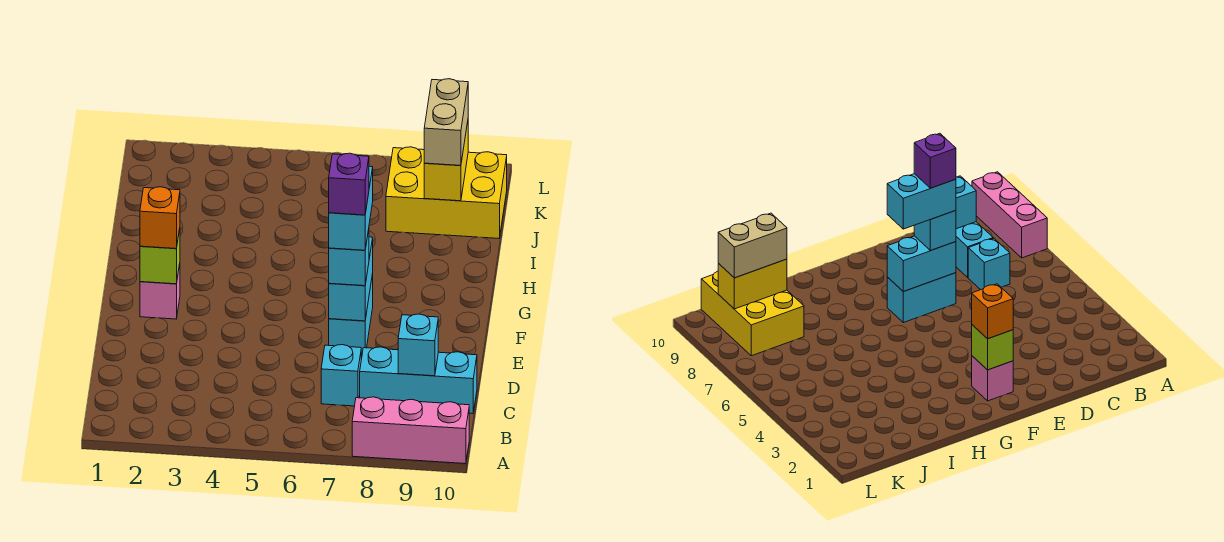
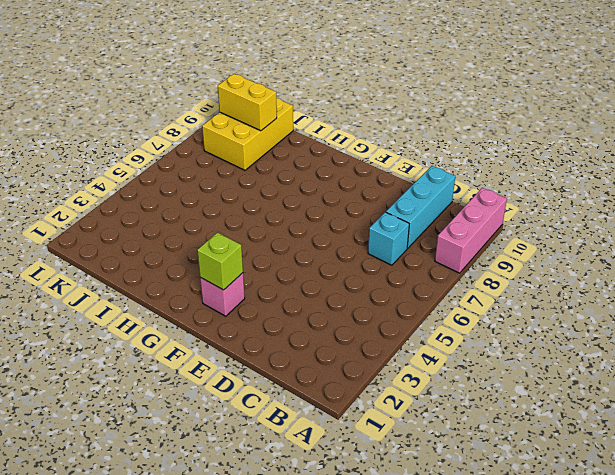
none -> cyan 1x2 brick [329,274,373,356]
none -> cyan 1x1 brick [398,314,438,376]
none -> cyan 1x2 brick [329,237,373,321]

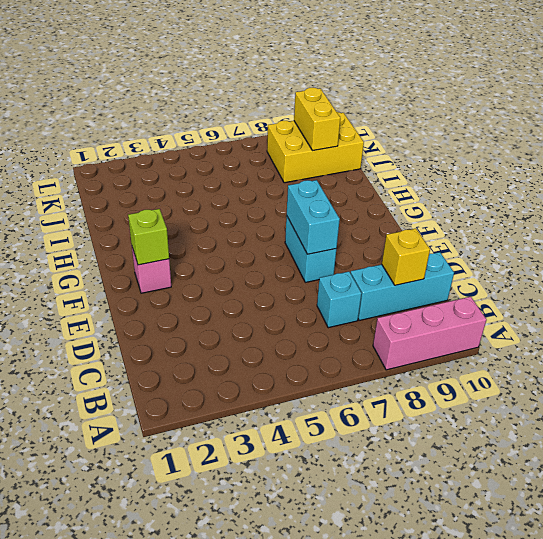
yellow 1x1 brick [382,229,430,285] -> cyan 1x1 brick [398,314,438,376]
none -> cyan 1x1 brick [329,229,369,286]
none -> orange 1x1 brick [140,187,180,249]
none -> tan 1x2 brick [424,79,468,165]

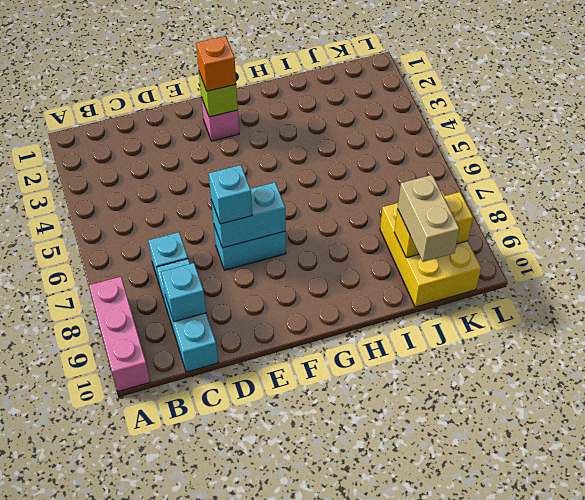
tan 1x2 brick [398,175,459,262] -> tan 1x2 brick turned to [424,79,468,165]
none -> cyan 1x2 brick [329,166,373,250]
none -> purple 1x1 brick [329,153,369,215]

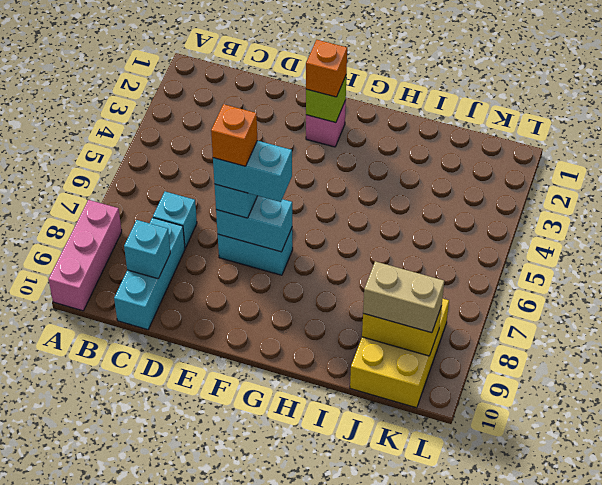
orange 1x1 brick [211,104,257,166] -> purple 1x1 brick [329,153,369,215]

